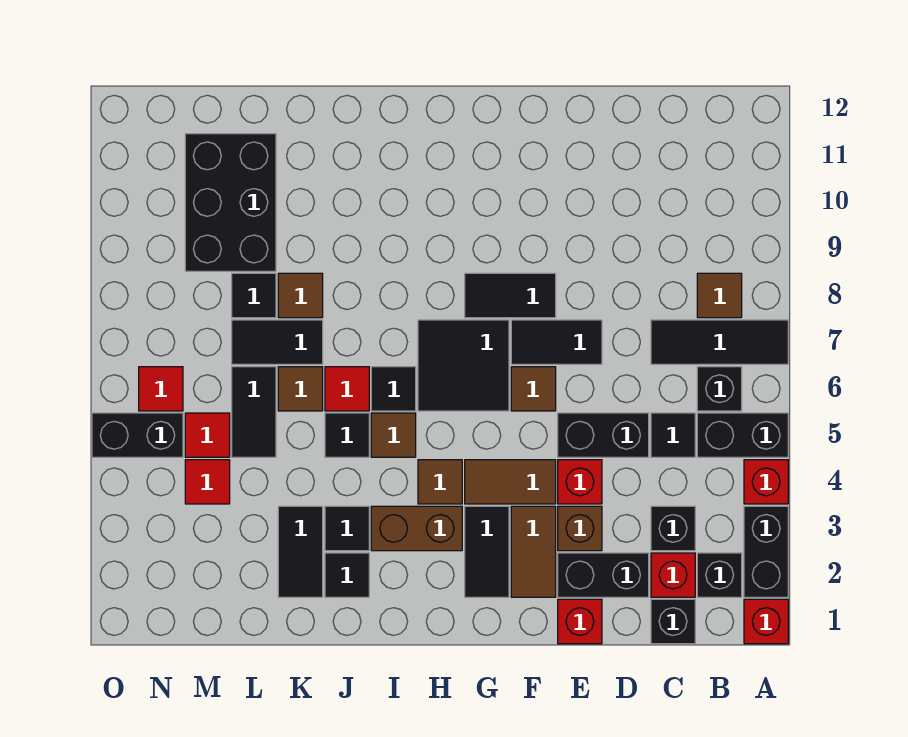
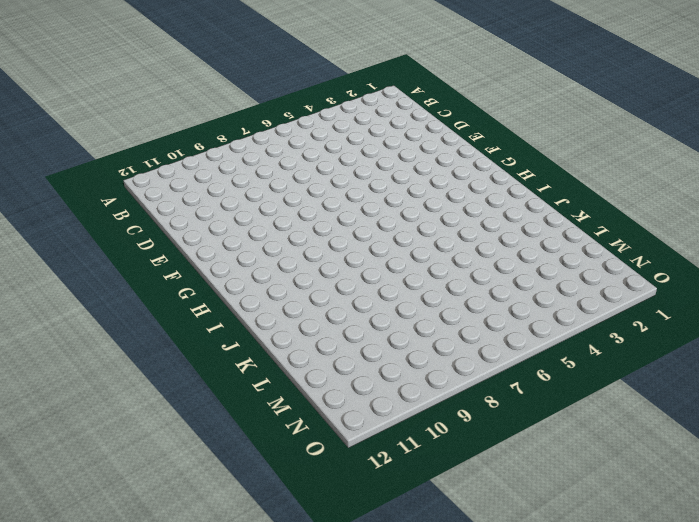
none -> red 1x1 brick [744,599,788,644]
none -> black 1x2 brick [744,506,788,597]
none -> red 1x1 brick [744,460,788,504]
none -> black 1x2 brick [697,413,788,457]

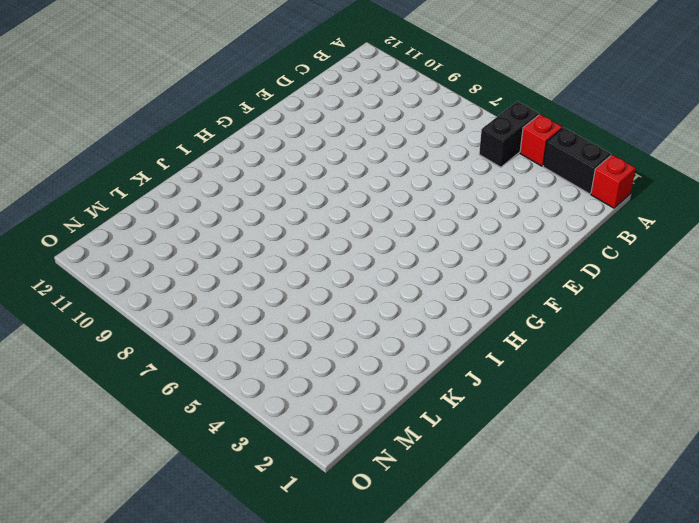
none -> black 1x3 tile [651,320,788,364]
none -> black 1x1 brick [697,553,742,597]
none -> black 1x1 brick [697,367,742,411]
none -> brown 1x1 tile [697,273,742,318]

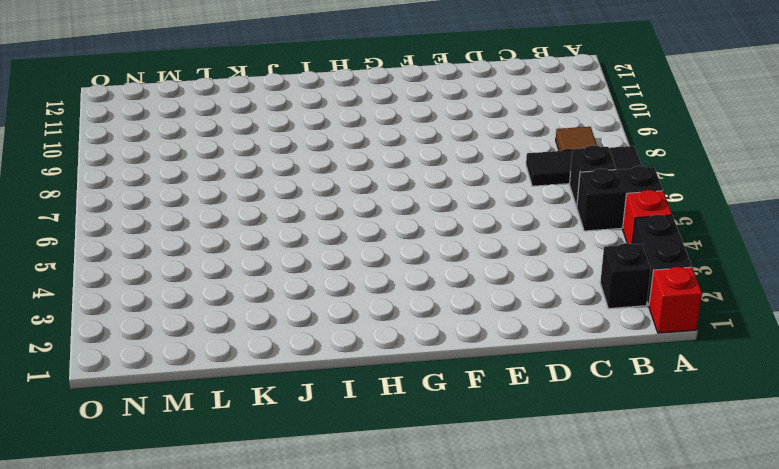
none -> black 1x1 brick [651,599,695,644]
none -> red 1x1 brick [651,553,695,597]
none -> black 1x1 brick [651,506,695,551]
none -> black 1x1 tile [651,413,695,457]

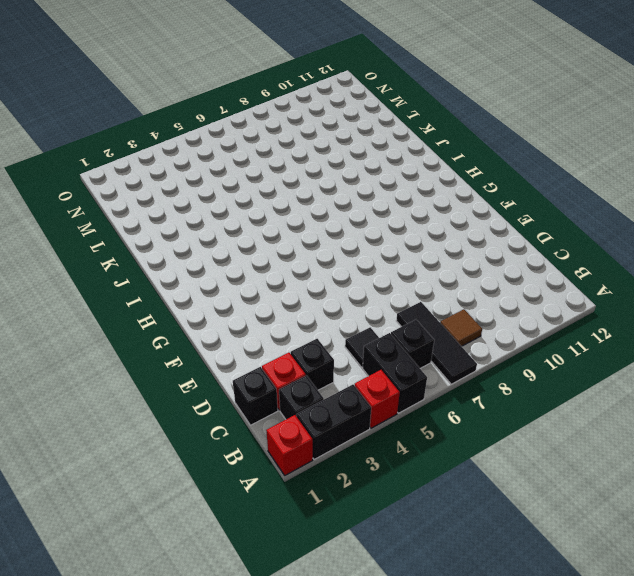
none -> black 1x2 brick [558,553,649,597]
none -> black 1x2 brick [558,413,649,457]
none -> red 1x1 brick [558,599,602,644]
none -> brown 1x1 brick [558,506,602,551]

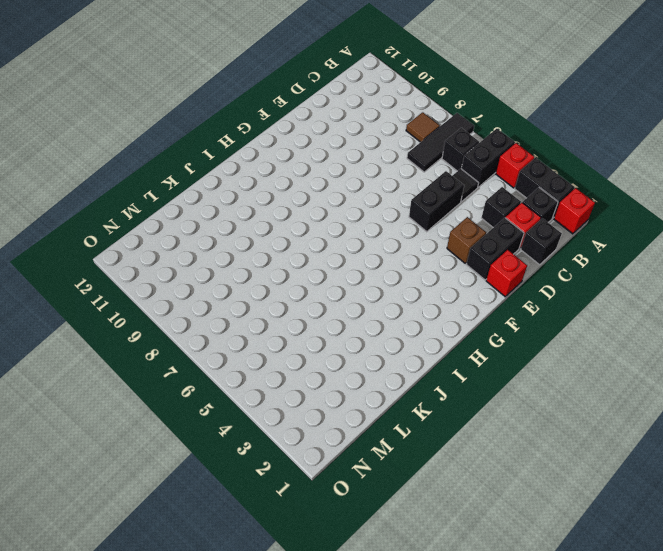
none -> red 1x1 brick [558,460,602,504]
none -> black 1x2 tile [511,320,602,364]
none -> brown 1x2 tile [511,506,556,597]
none -> brown 1x2 tile [465,460,556,504]

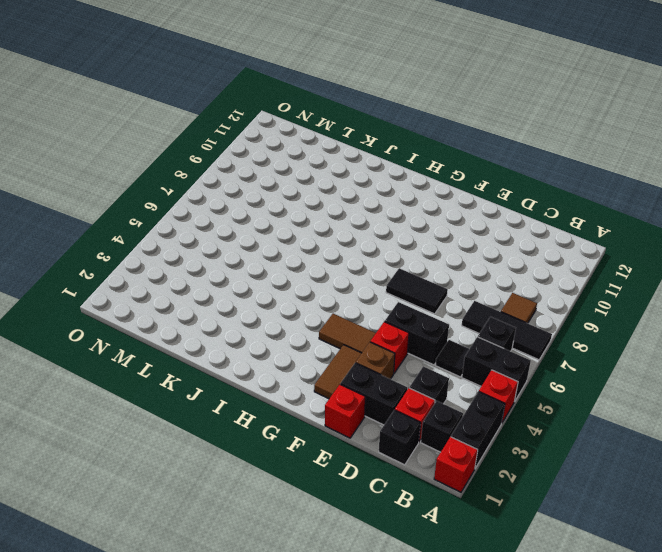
none -> brown 1x1 tile [511,367,556,411]
none -> black 1x2 tile [465,273,556,318]
none -> black 1x2 tile [465,506,509,597]
none -> black 2x2 tile [418,320,509,411]

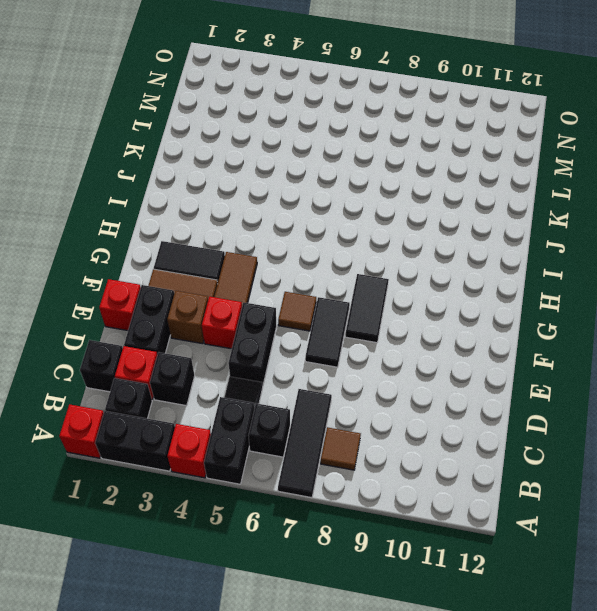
none -> black 2x2 tile [418,320,509,411]
none -> brown 1x2 brick [371,506,462,551]
none -> brown 1x1 tile [418,460,462,504]
none -> brown 1x1 tile [371,413,416,457]

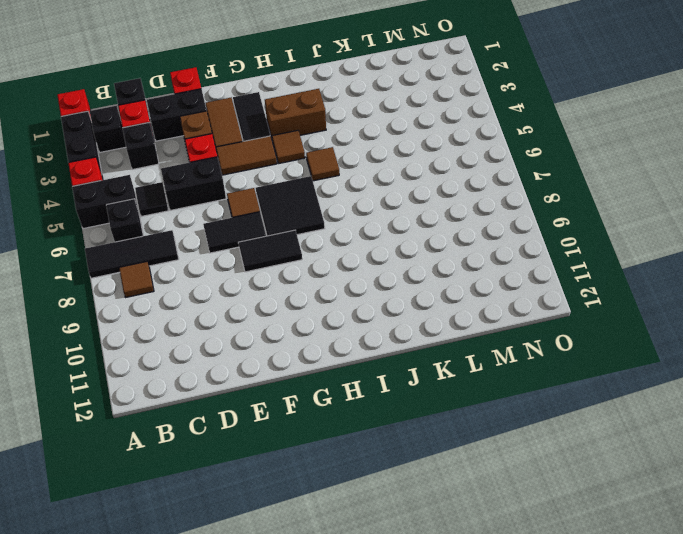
none -> black 1x1 tile [371,367,416,411]
none -> black 1x1 tile [325,553,369,597]
none -> black 1x1 tile [325,506,369,551]
none -> black 1x1 tile [325,413,369,457]

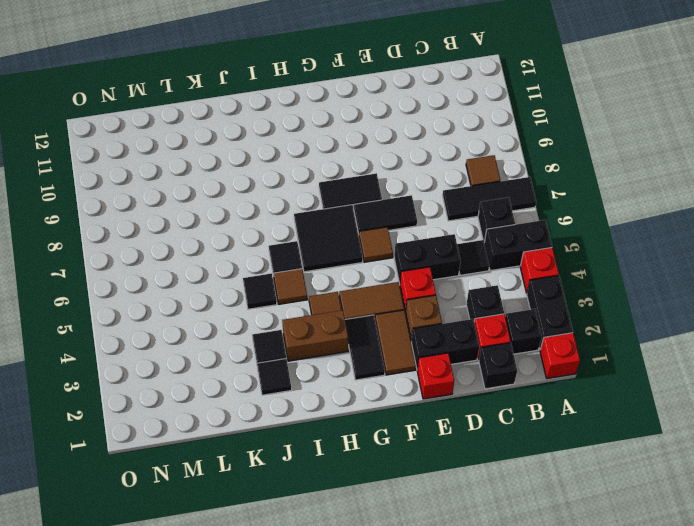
none -> red 1x1 tile [325,367,369,411]
none -> black 1x2 tile [278,506,323,597]
none -> brown 1x1 tile [278,367,323,411]
none -> black 1x2 tile [232,320,323,364]

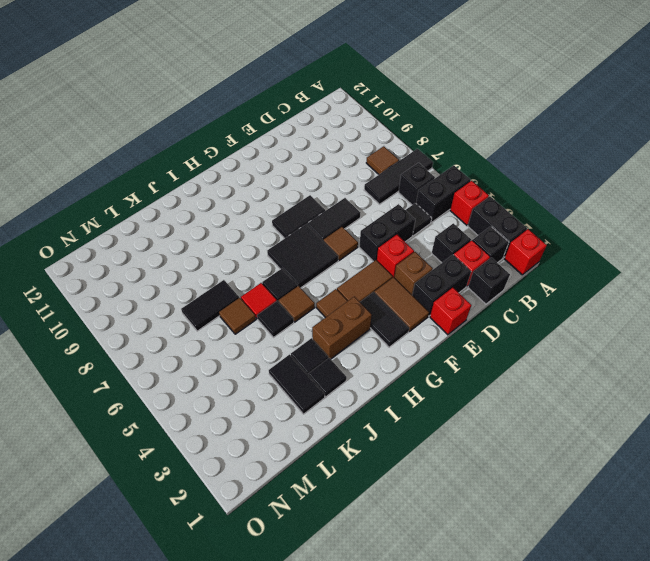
none -> brown 1x1 tile [278,273,323,318]
none -> black 1x2 tile [232,367,276,457]
none -> black 1x1 tile [232,273,276,318]
none -> black 2x3 brick [185,134,276,271]

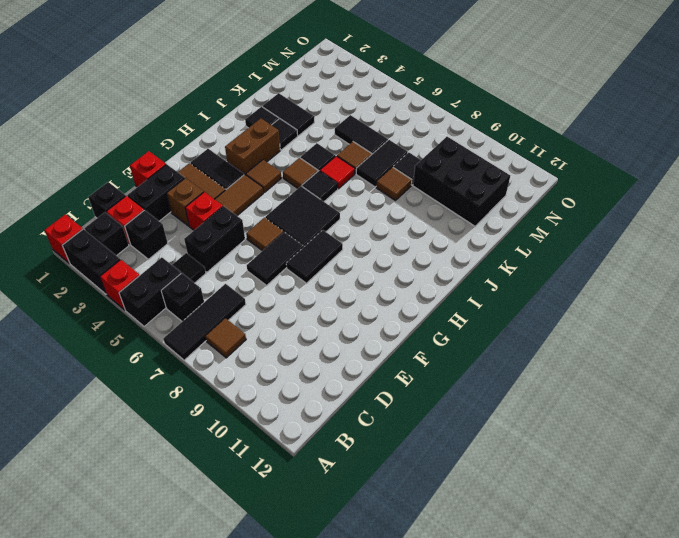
none -> red 1x1 tile [185,460,230,504]
none -> red 1x1 tile [185,413,230,457]
none -> black 1x2 brick [92,413,183,457]
none -> red 1x1 tile [139,367,183,411]

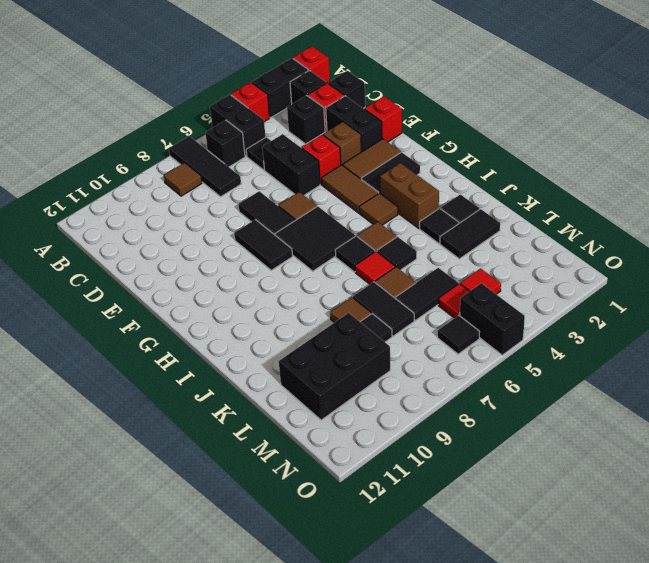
black 1x1 tile [438,315,480,354] -> red 1x1 tile [139,367,183,411]

